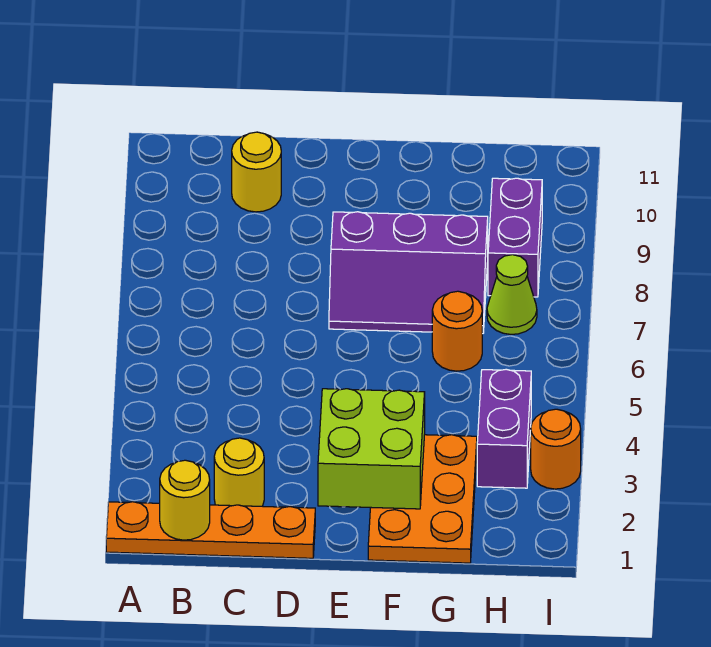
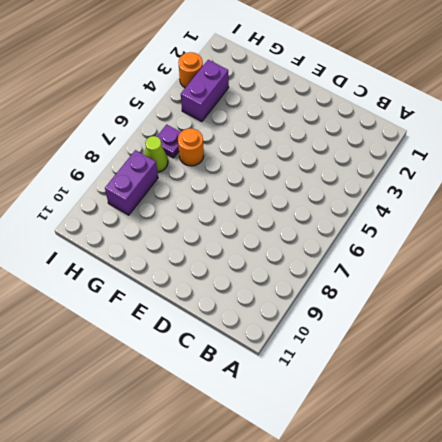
purple 1x1 plate [157,124,181,158] -> none
none -> orange 1x4 plate [106,502,315,558]
none -> yellow 1x1 round brick [214,438,264,506]
none -> yellow 1x1 round brick [232,132,281,212]

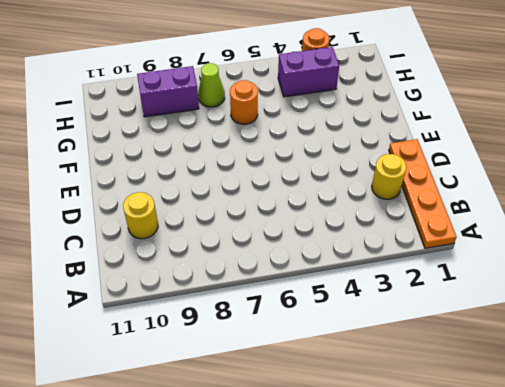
none -> purple 2x3 slope [329,212,488,334]
none -> orange 2x3 plate [368,435,477,563]
none -> yellow 1x1 round brick [160,460,210,540]

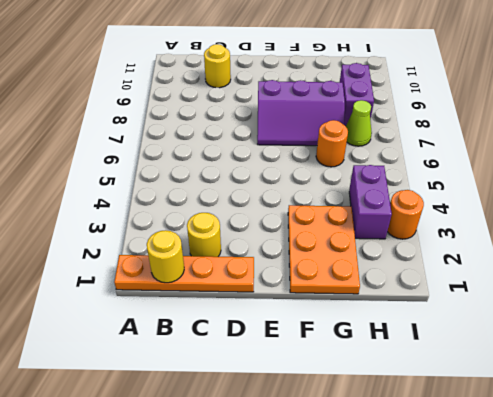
none -> lime 2x2 brick [318,389,425,509]

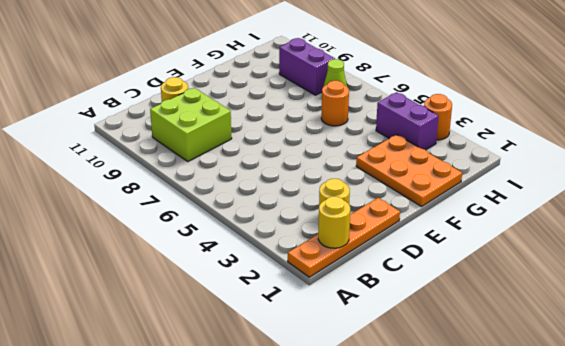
lime 2x2 brick [150,88,232,161] -> lime 2x2 brick moved to [318,389,425,509]
none -> purple 2x3 slope [329,212,488,334]

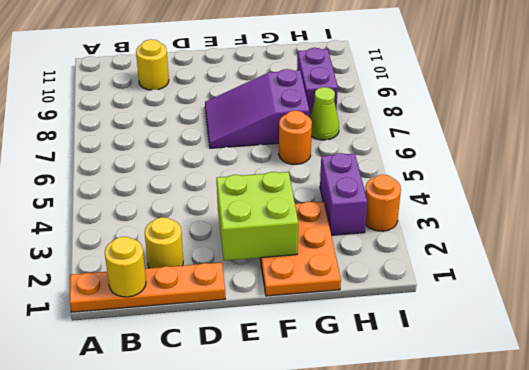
purple 2x3 slope [205,69,309,148] -> purple 2x3 slope turned to [329,212,488,334]

